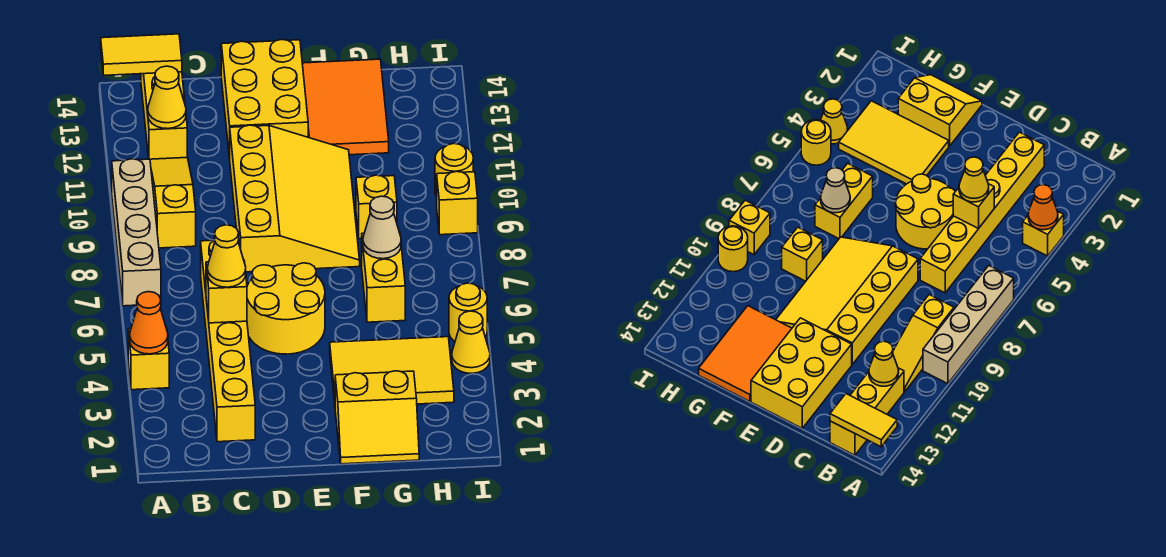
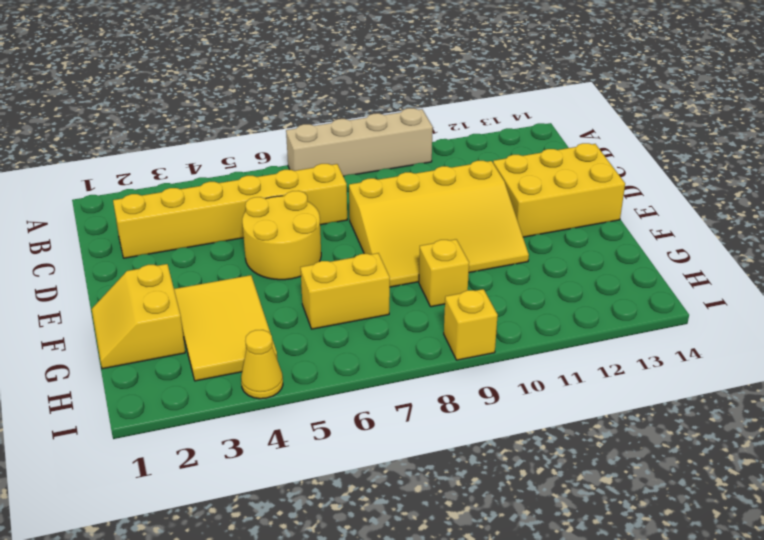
none -> yellow 1x1 brick [128,327,169,390]
none -> yellow 1x3 slope [150,157,196,248]
none -> yellow 1x3 brick [141,72,187,159]

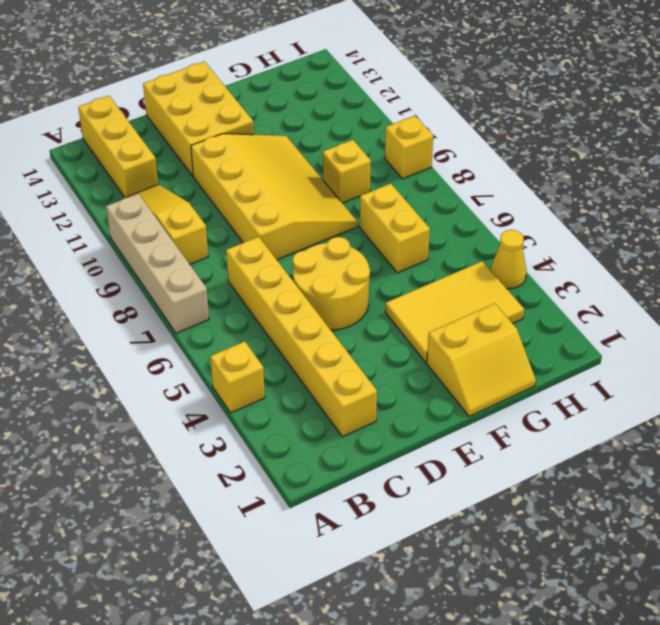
none -> orange 2x3 tile [302,59,389,155]
none -> yellow 1x1 round brick [449,283,487,341]
none -> yellow 1x1 round brick [435,144,473,197]

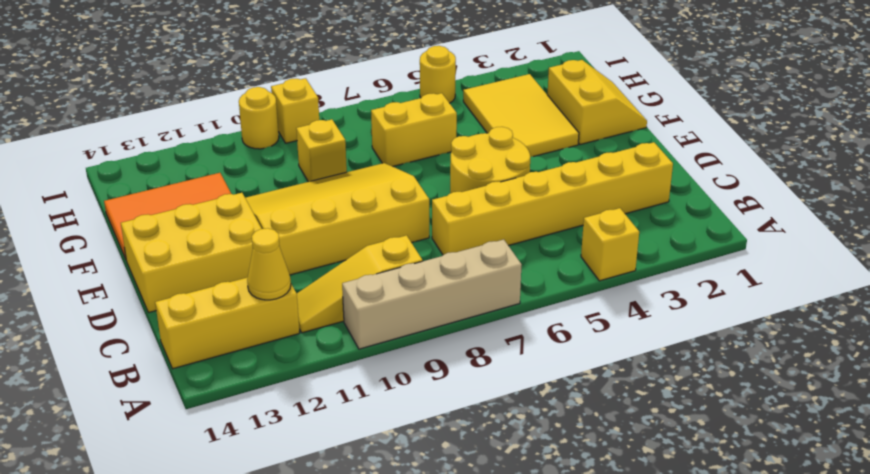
none -> yellow 1x1 cone [452,311,490,373]
none -> orange 1x1 cone [130,292,168,354]
none -> yellow 1x2 tile [101,34,182,75]

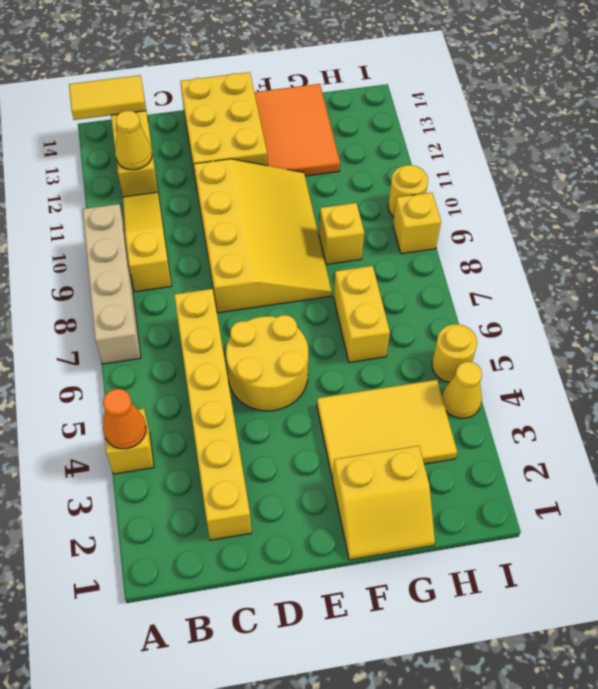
none -> yellow 1x1 brick [206,261,247,323]
none -> tan 1x1 cone [363,196,401,259]
none -> yellow 1x1 cone [207,225,246,287]

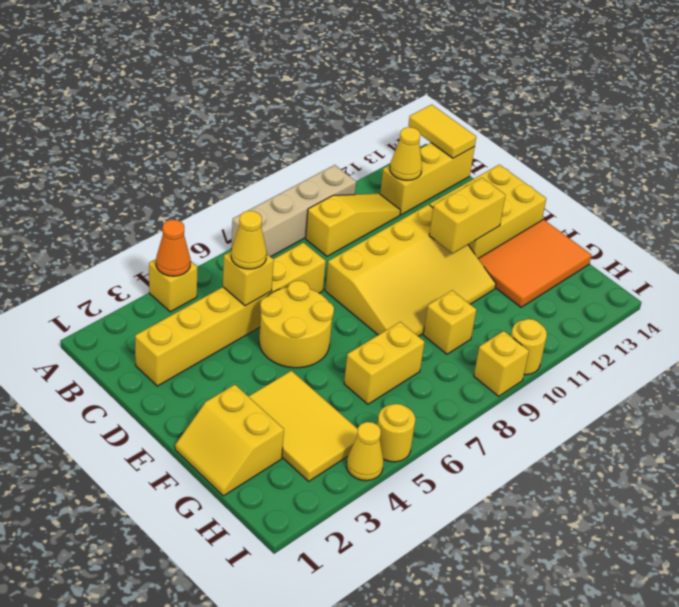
yellow 1x2 brick [429,178,506,254] -> none
none -> tan 1x1 cone [363,196,401,259]

